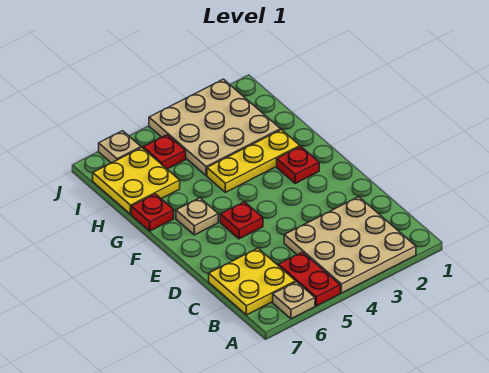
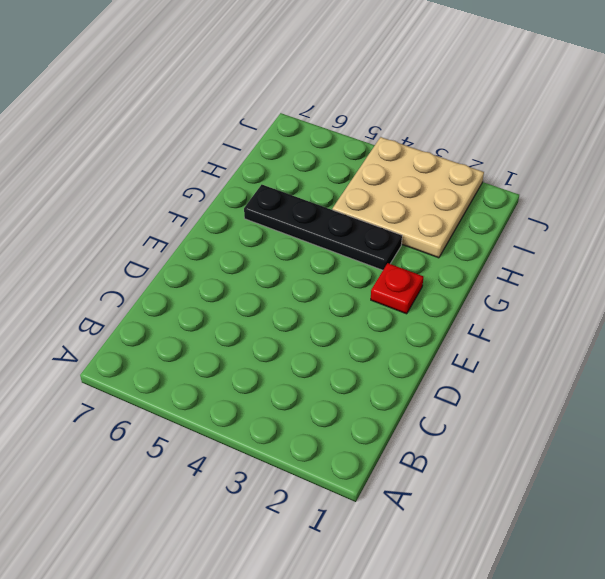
black 1x4 plate [244,185,402,270] -> yellow 1x3 plate [207,130,300,192]
none -> tan 3x3 plate [284,197,416,293]
none -> red 1x2 plate [278,252,340,306]
none -> tan 1x1 plate [273,282,315,319]

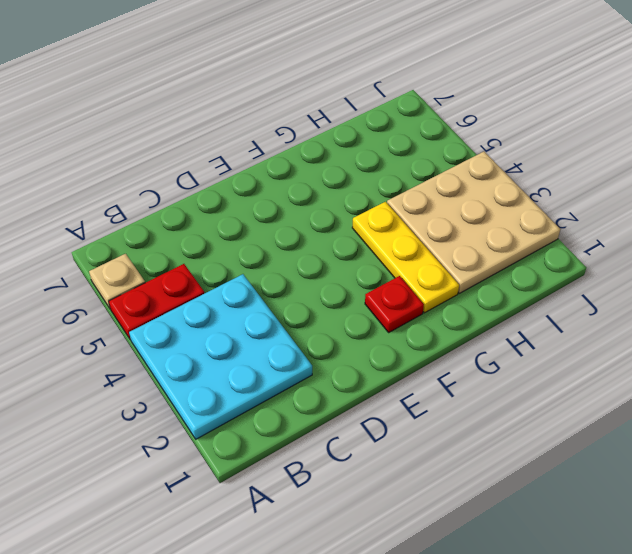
cyan 3x3 plate [129,274,312,439] -> tan 3x3 plate [284,197,416,293]
none -> yellow 2x2 plate [209,248,296,315]
none -> red 1x1 plate [220,202,263,239]
none -> tan 1x1 plate [176,198,218,235]

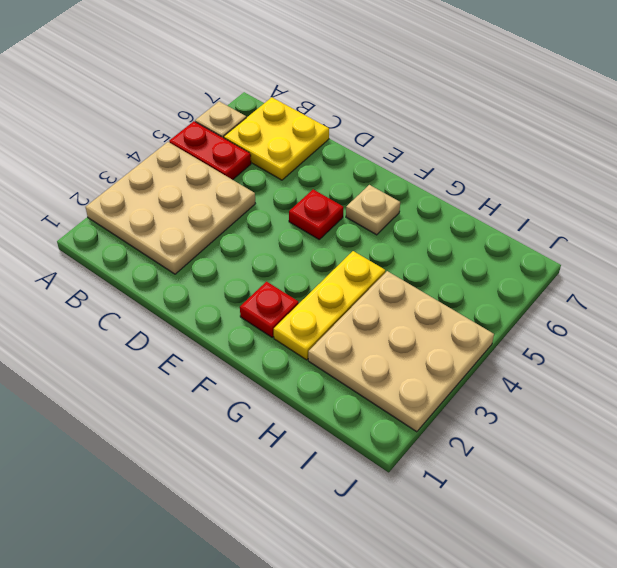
none -> red 1x1 plate [131,194,174,231]
none -> yellow 2x2 plate [93,148,180,214]
none -> red 1x1 plate [143,135,186,169]

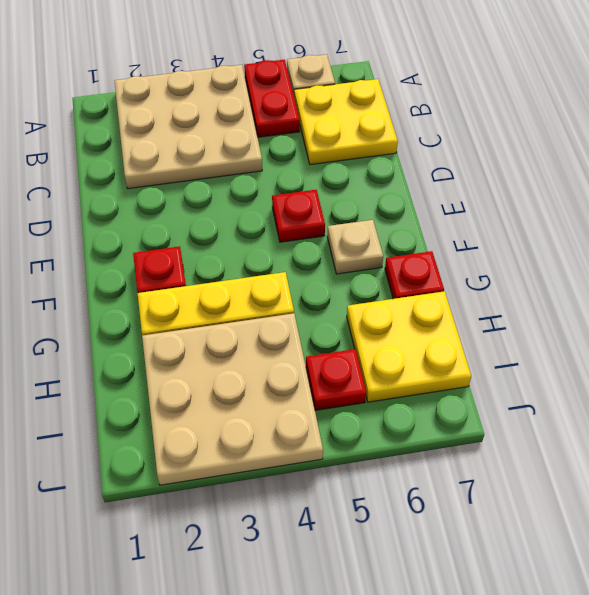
none -> tan 1x1 plate [99,131,141,163]

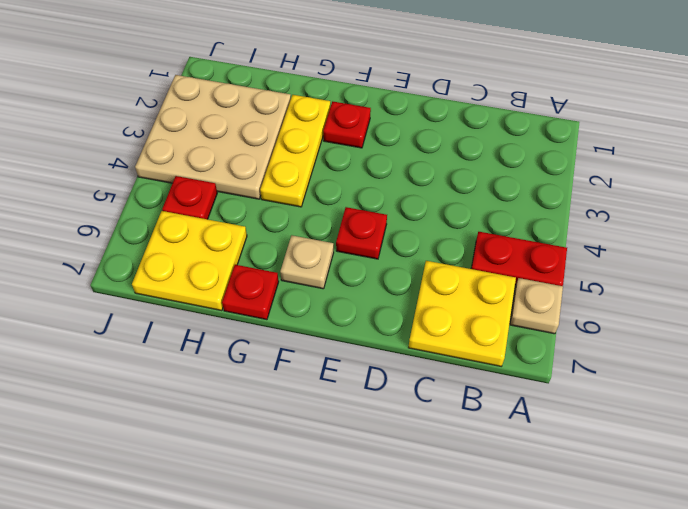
none -> tan 3x3 plate [284,197,416,293]
none -> tan 1x1 plate [99,131,141,163]

